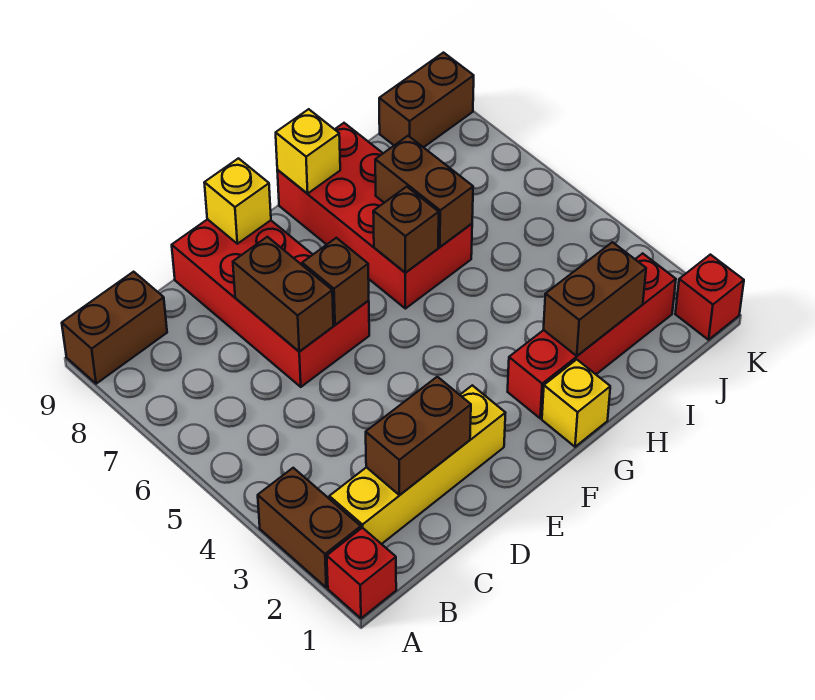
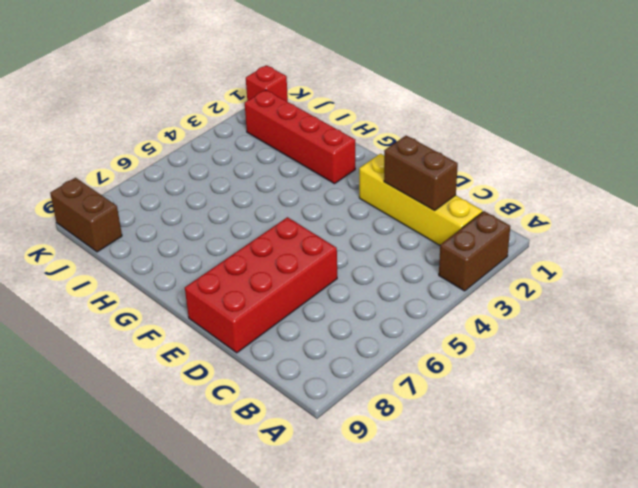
none -> red 1x1 brick [327,528,396,618]
none -> brown 1x2 brick [62,272,167,384]
none -> yellow 1x1 brick [542,359,610,447]

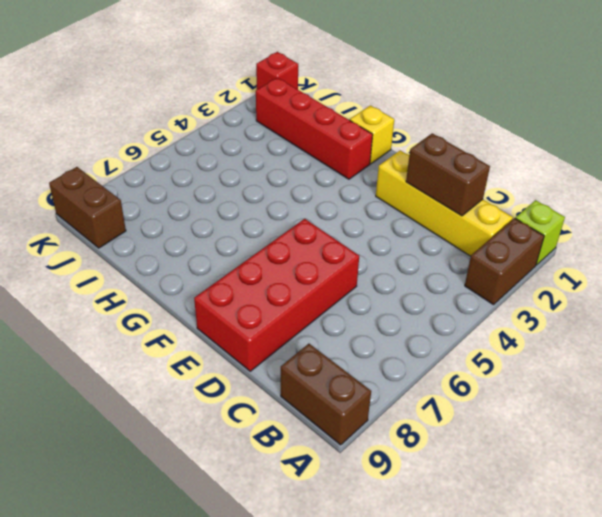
lime 1x1 brick [515,200,565,265] -> red 1x1 brick [327,528,396,618]
none -> red 2x4 brick [277,123,472,309]
none -> brown 1x2 brick [233,237,333,352]
none -> brown 1x1 brick [302,238,369,325]

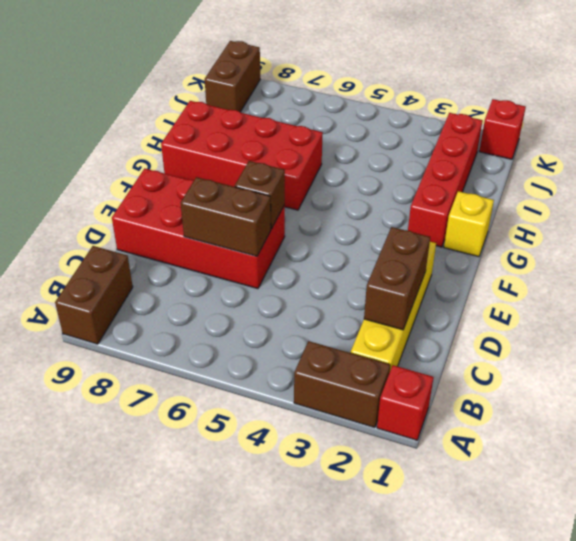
none -> yellow 1x1 brick [204,158,271,244]
none -> brown 1x1 brick [373,187,439,273]
none -> yellow 1x1 brick [276,109,340,194]

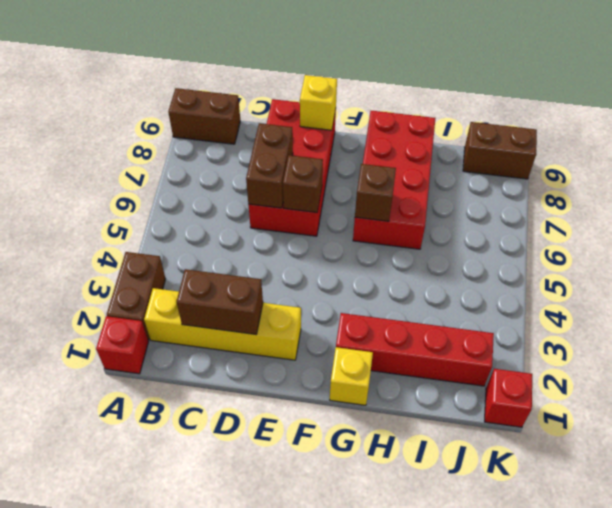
none -> yellow 1x1 brick [276,109,340,194]
none -> brown 1x2 brick [544,242,646,356]
none -> brown 1x2 brick [375,136,473,247]

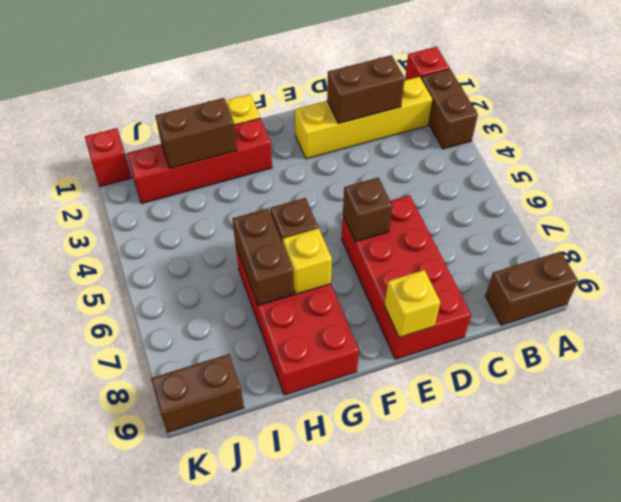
yellow 1x1 brick [283,228,332,294] -> yellow 1x1 brick moved to [276,109,340,194]
none -> brown 1x2 brick [233,237,333,352]

